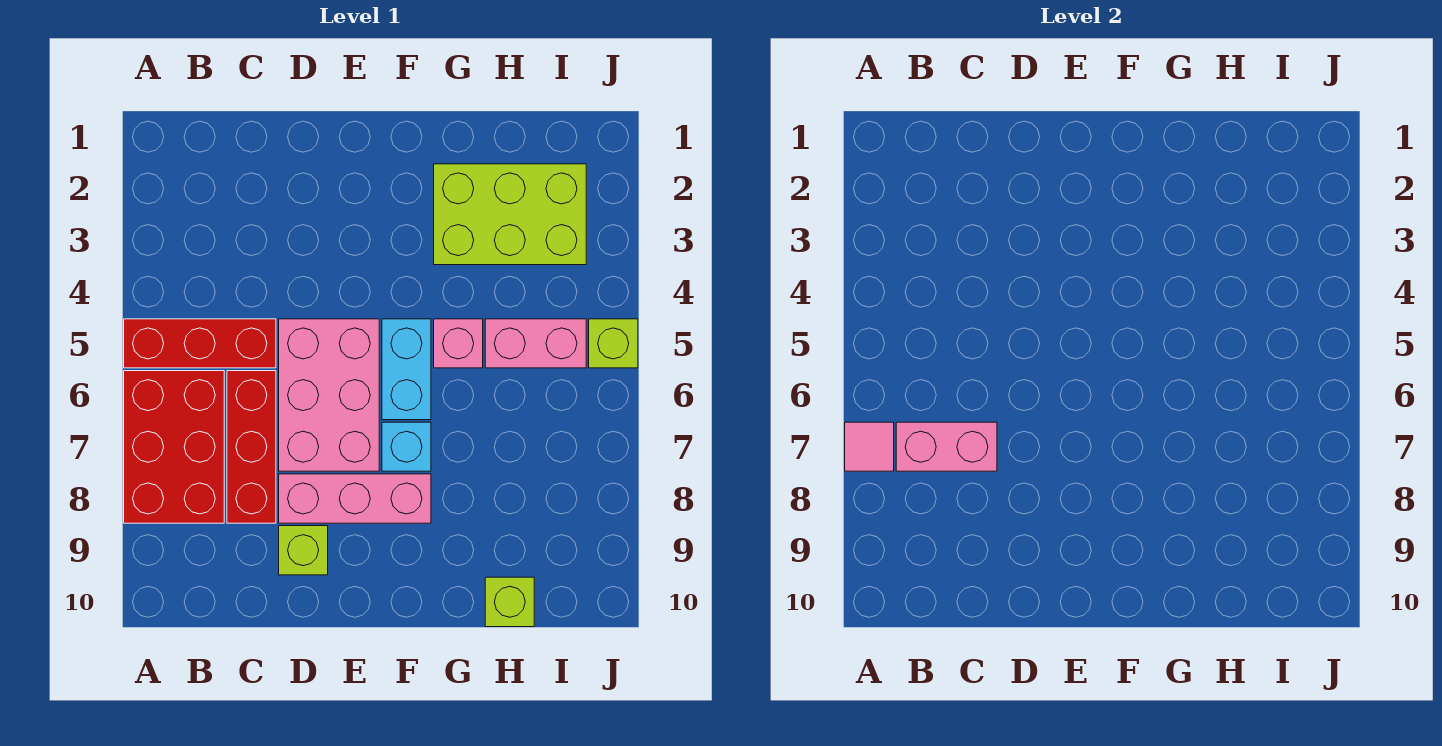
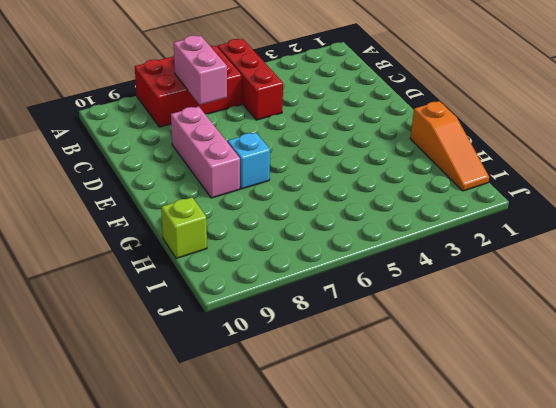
orange 1x3 slope [410,101,489,191] -> none
none -> red 1x3 brick [227,371,276,523]
none -> pink 2x3 brick [279,319,379,471]
none -> lime 1x1 brick [279,526,328,575]

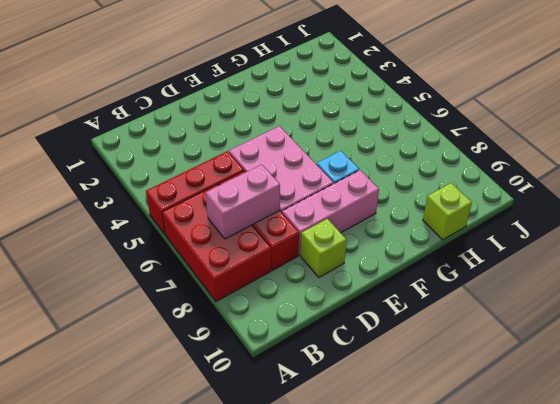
none -> cyan 1x2 brick [382,319,431,420]
none -> lime 2x3 brick [434,164,586,265]
none -> pink 1x1 brick [434,319,483,368]

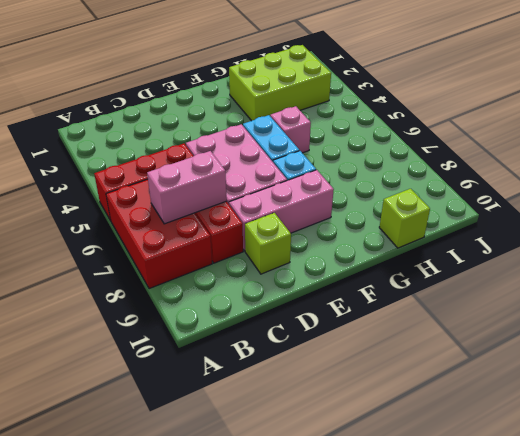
none -> pink 1x2 brick [485,319,586,368]
none -> lime 1x1 brick [589,319,638,368]
none -> pink 1x1 tile [845,422,894,471]

